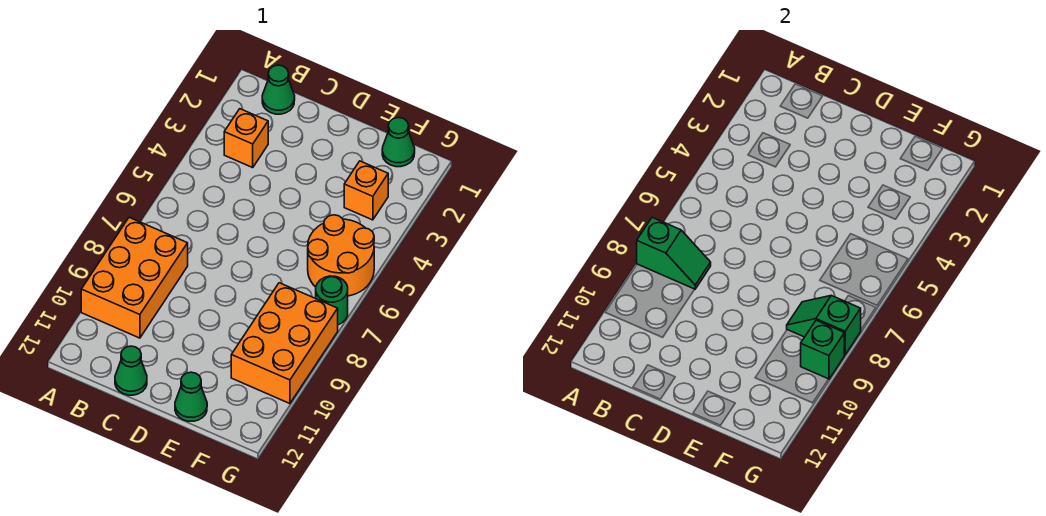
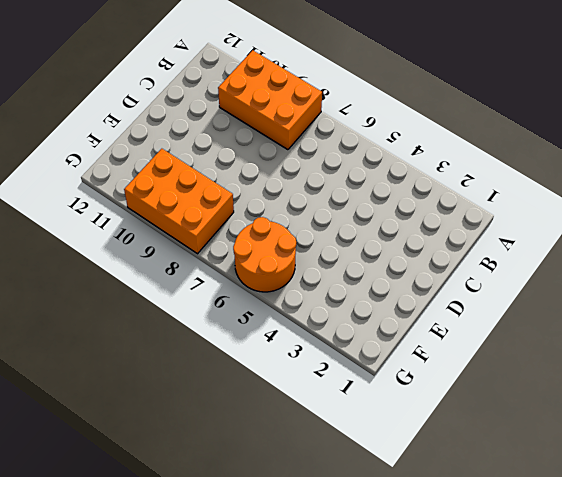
none -> green 1x1 cone [262,65,295,114]
none -> orange 1x1 brick [224,109,268,168]
none -> green 1x1 cone [115,346,147,395]

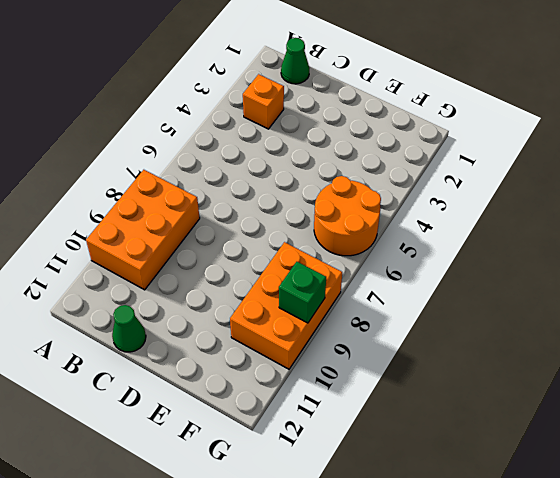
none -> green 1x1 cone [175,372,207,421]
none -> green 1x1 cone [382,118,415,167]
none -> orange 1x1 brick [344,161,388,220]

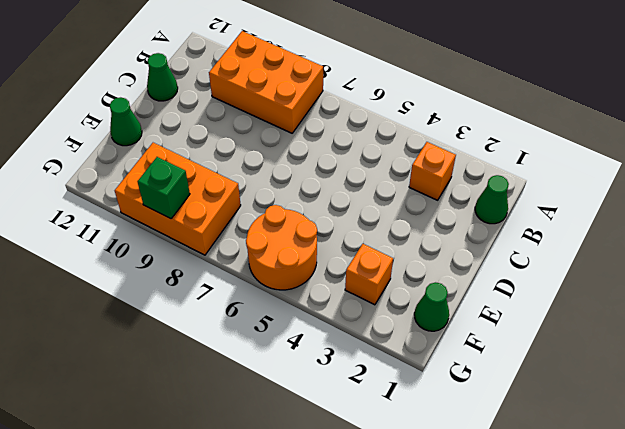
none -> green 1x1 round brick [316,276,348,325]
none -> green 1x2 slope [637,217,711,289]
none -> green 1x2 slope [787,295,861,355]

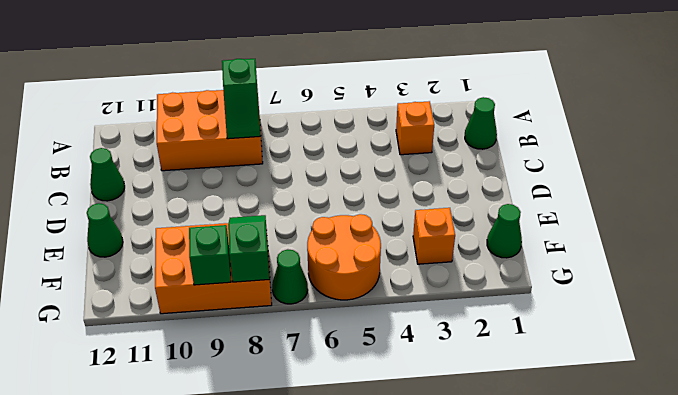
green 1x1 cone [272,249,308,304] -> green 1x1 round brick [316,276,348,325]

